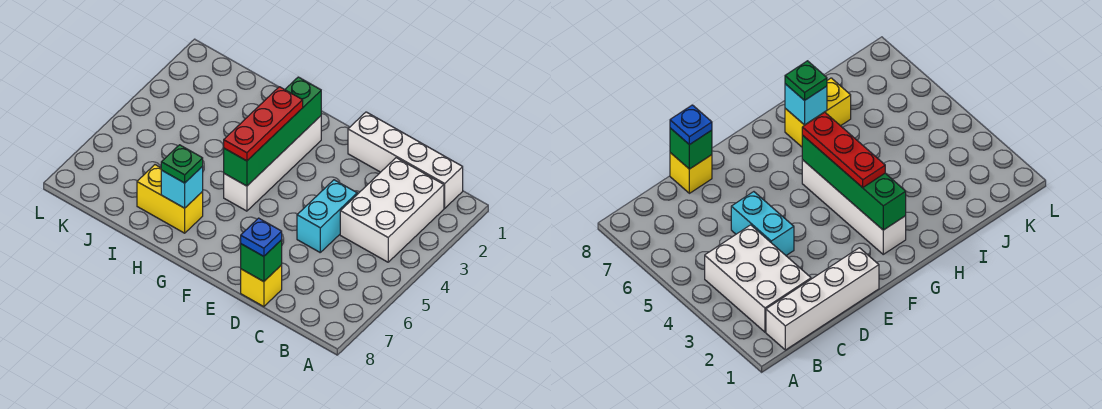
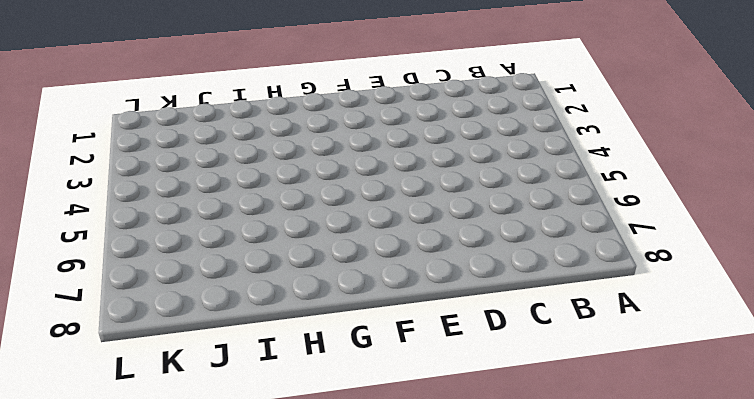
none -> white 1x4 brick [348,112,463,208]
none -> white 2x3 brick [340,158,444,262]
none -> cyan 1x2 brick [297,180,357,252]

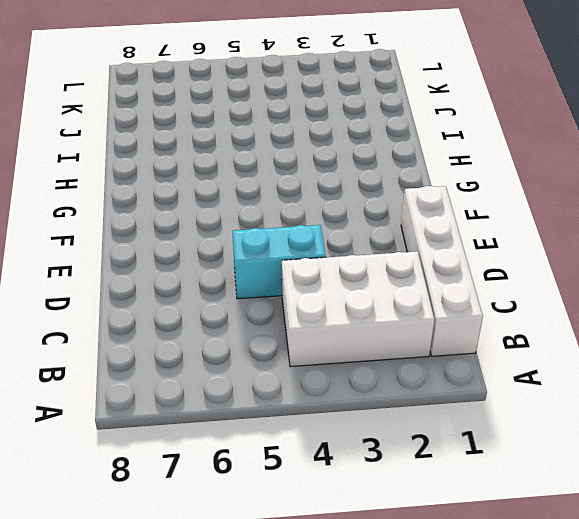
none -> yellow 1x1 brick [241,265,282,307]
none -> white 1x4 brick [224,116,321,211]
none -> yellow 1x2 brick [137,165,203,233]

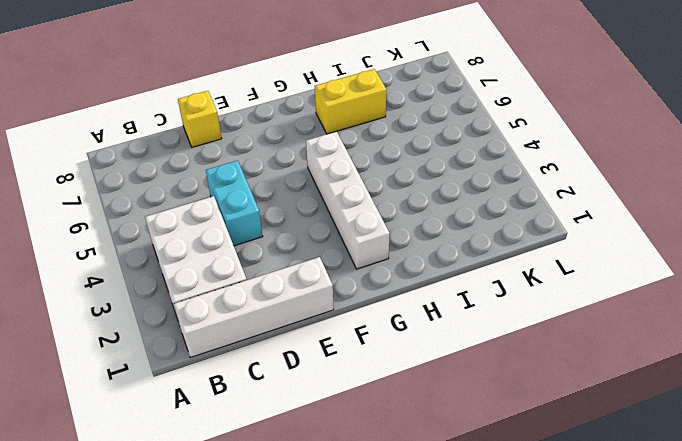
none -> green 1x1 brick [241,240,282,282]
none -> green 1x4 brick [224,77,321,186]
none -> cyan 1x1 brick [161,166,203,208]

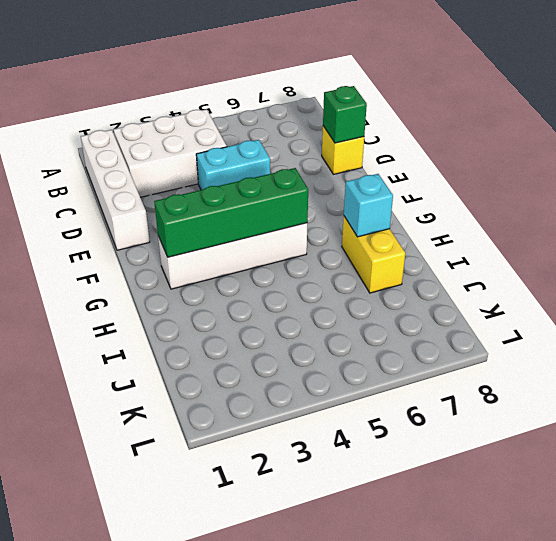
none -> blue 1x1 plate [241,218,282,256]
none -> red 1x3 plate [224,87,303,161]
none -> green 1x1 plate [161,145,203,183]

